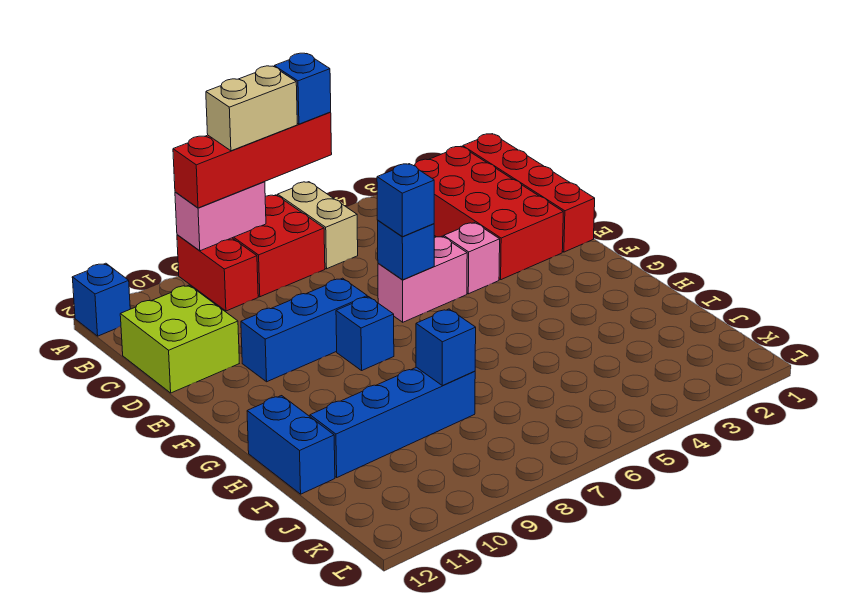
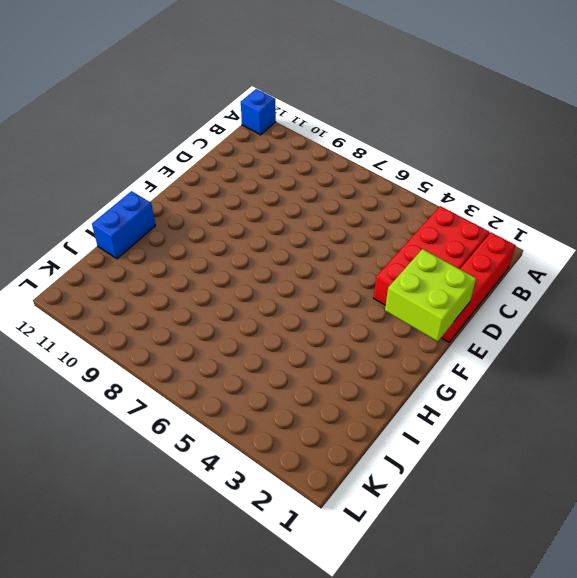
lime 2x2 brick [385,249,476,341] -> lime 2x2 brick moved to [120,285,239,393]
none -> tan 1x2 brick [278,182,358,269]
none -> red 2x2 brick [233,195,325,297]
none -> red 1x2 brick [177,235,258,311]

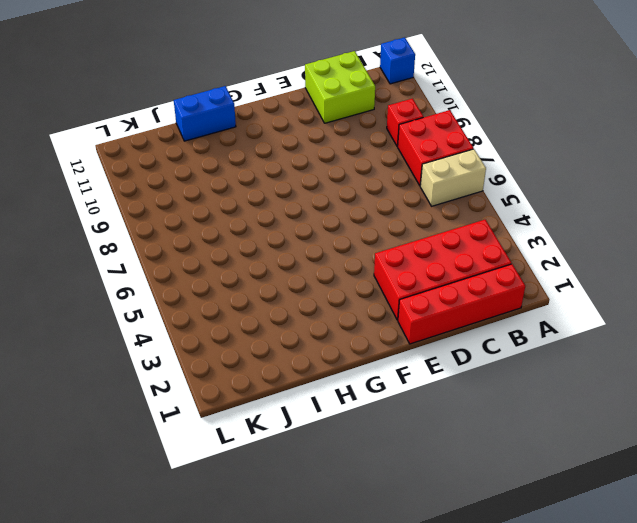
red 1x1 brick [387,99,423,147] -> red 1x2 brick [177,235,258,311]
none -> pink 1x1 brick [444,223,500,294]
none -> pink 1x2 brick [378,236,467,322]
none -> blue 1x3 brick [241,278,367,382]

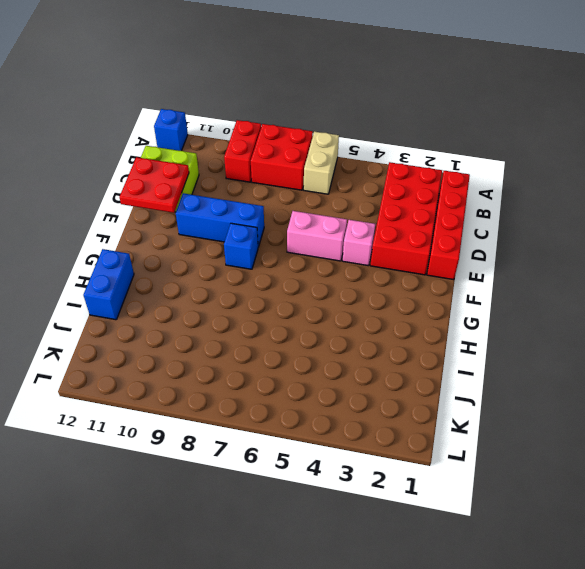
red 2x2 plate [119,157,189,213] -> none
none -> blue 1x4 brick [310,367,475,477]
none -> pink 1x2 brick [175,182,266,251]
none -> blue 1x1 brick [378,221,434,280]

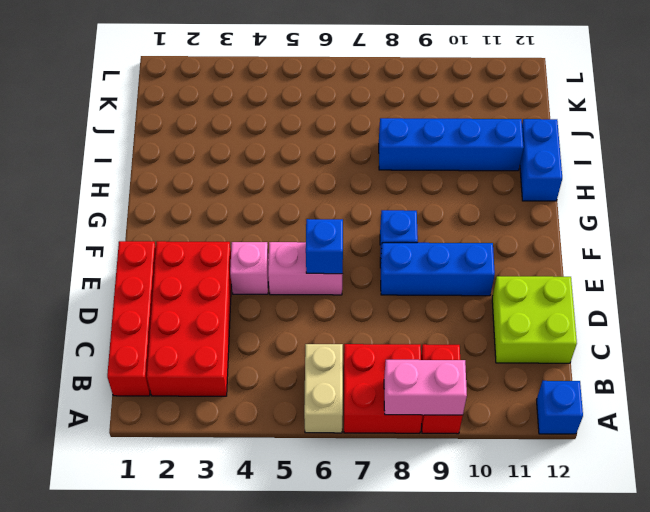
none -> blue 1x1 brick [416,309,476,386]
none -> red 1x4 brick [173,112,332,208]
none -> blue 1x1 brick [377,164,434,237]

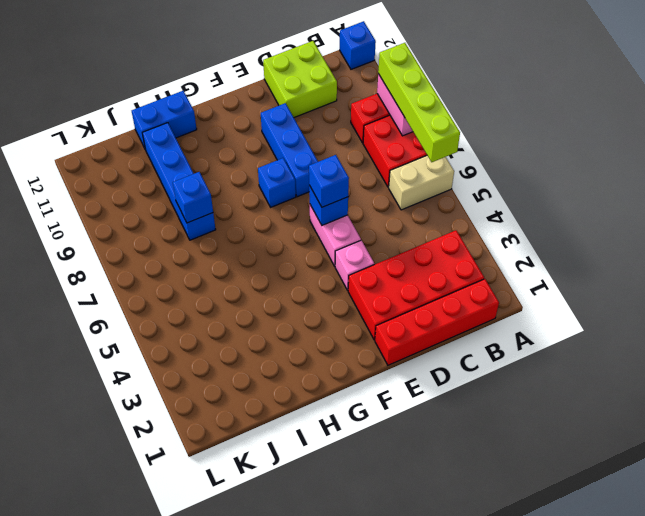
lime 1x4 brick [378,43,460,162] -> red 1x4 brick [173,112,332,208]
none -> blue 1x1 brick [274,53,331,124]
none -> tan 1x2 brick [206,66,297,151]

